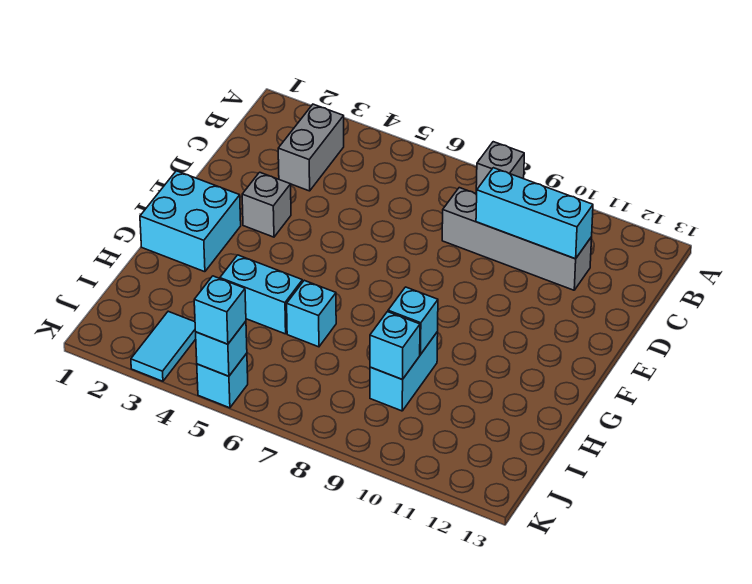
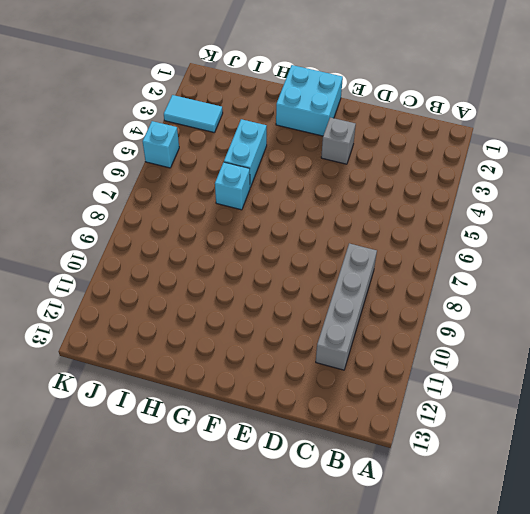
none -> grey 1x1 brick [476,142,524,194]
none -> grey 1x2 brick [278,104,344,191]
none -> cyan 1x2 brick [370,332,438,411]

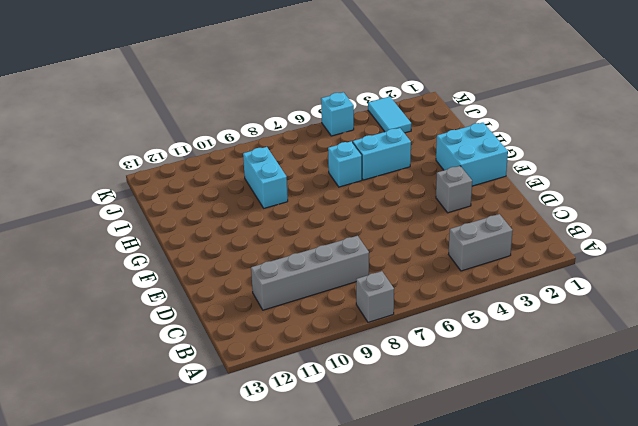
grey 1x2 brick [449,214,513,271] -> grey 1x2 brick turned to [278,104,344,191]
none -> cyan 1x3 brick [476,168,593,259]
none -> cyan 1x1 brick [388,287,438,354]
none -> cyan 1x1 brick [370,312,420,380]

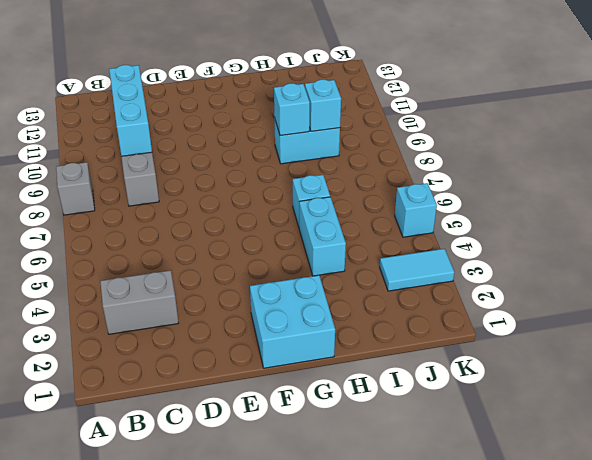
none -> grey 1x1 brick [242,172,291,237]
none -> cyan 1x1 brick [196,321,247,376]
none -> cyan 1x1 brick [194,276,246,344]

